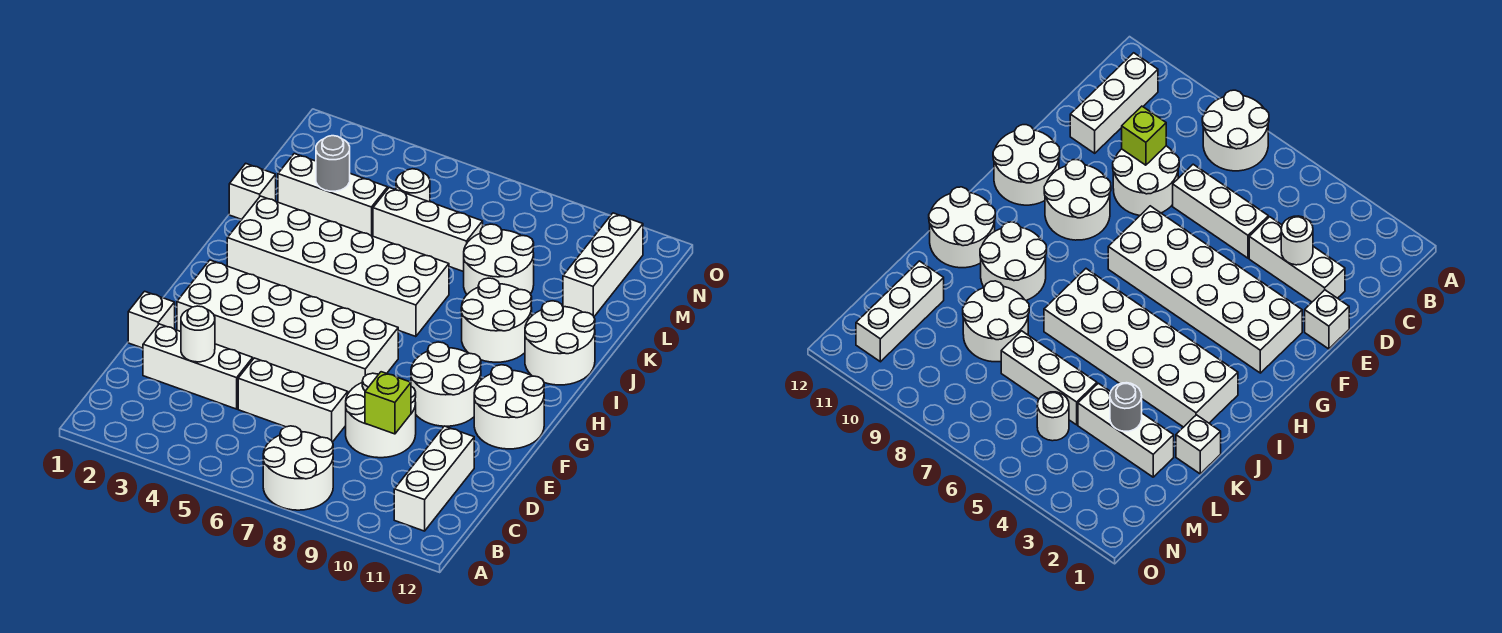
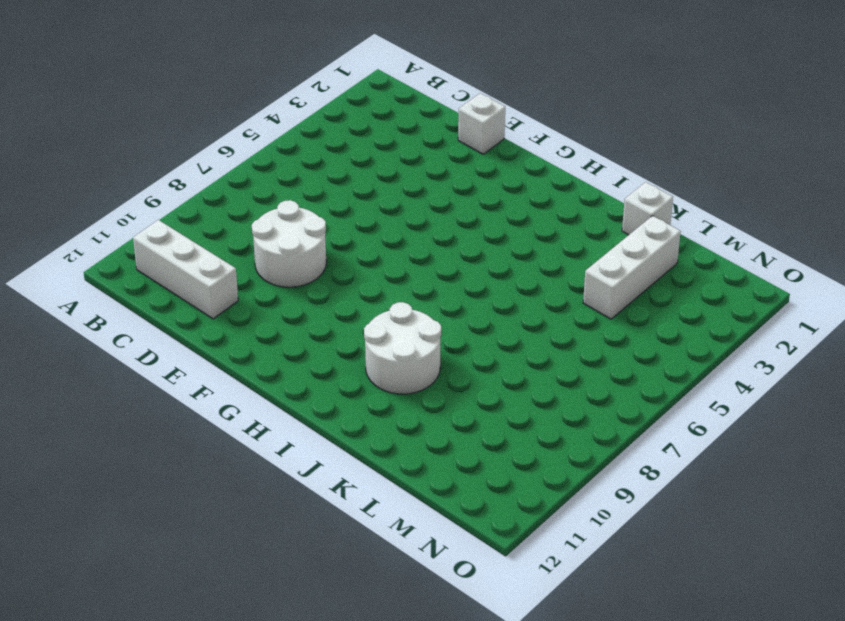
none -> white 2x2 round brick [263,426,333,510]
none -> white 1x3 brick [143,324,253,409]
none -> white 1x3 brick [238,358,348,442]

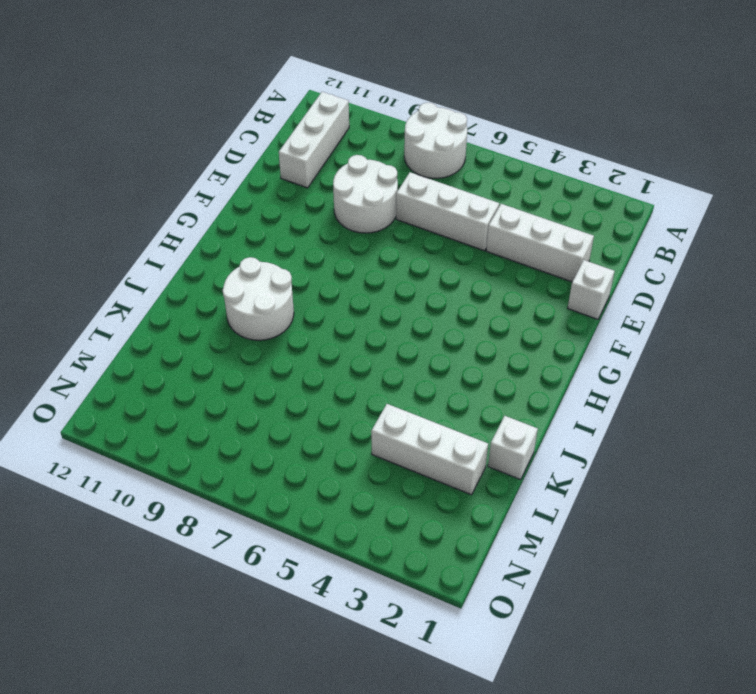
none -> white 2x6 brick [177,260,398,393]
none -> white 2x2 round brick [411,342,481,426]
none -> white 2x2 round brick [474,365,544,449]

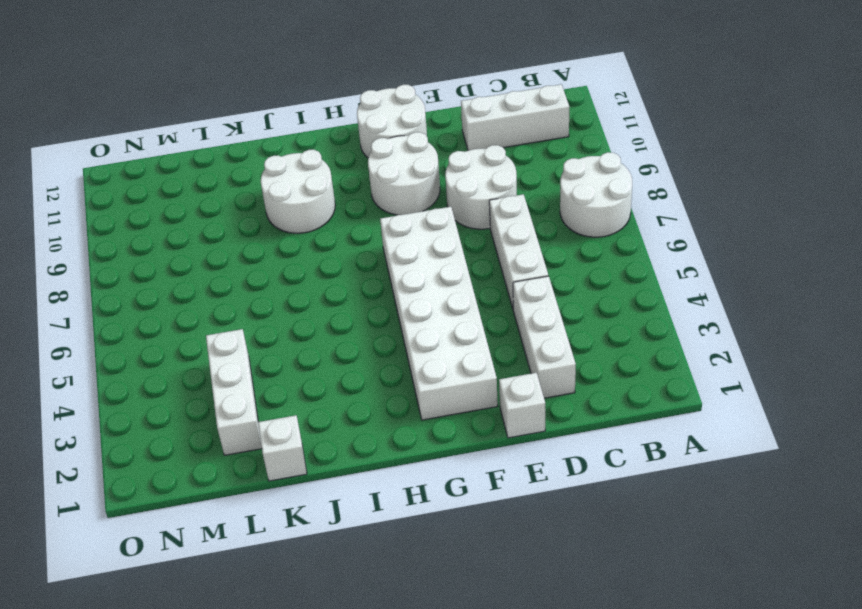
none -> white 2x6 brick [227,196,449,337]
none -> white 2x2 round brick [525,301,595,385]
none -> white 2x2 round brick [464,224,534,294]

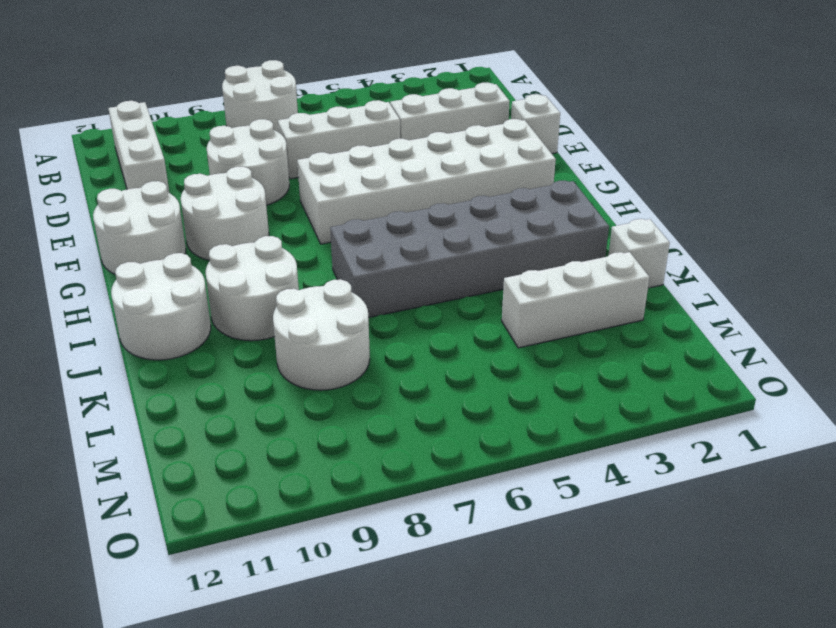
grey 2x6 brick [330,181,609,318] -> white 2x6 brick [227,196,449,337]
none -> white 1x3 brick [373,188,483,272]
none -> white 1x3 brick [563,213,643,316]
none -> white 1x1 round brick [396,169,430,202]

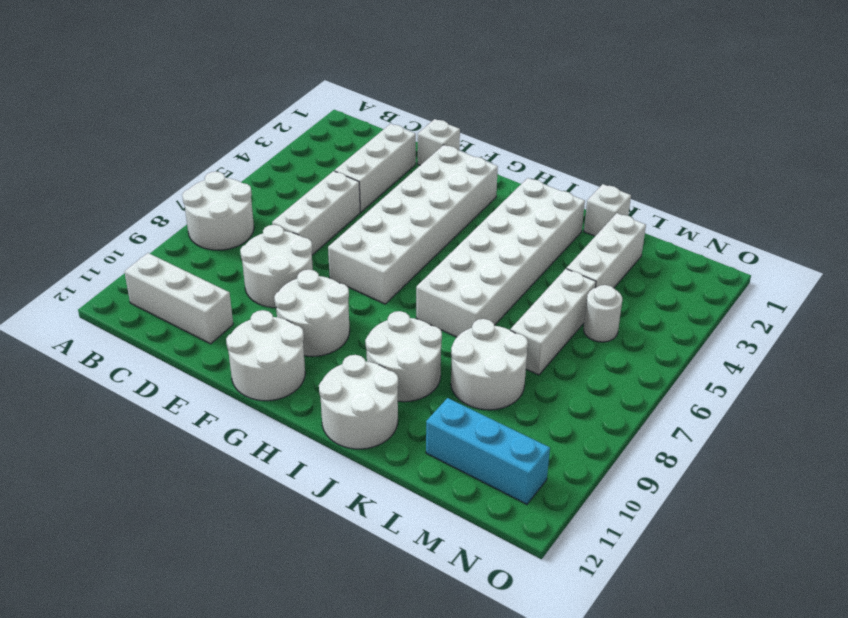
cyan 1x3 brick [426,398,550,504] -> white 1x3 brick [563,213,643,316]
none -> white 1x1 round brick [181,306,215,362]
none -> lime 1x1 brick [365,372,411,434]
none -> grey 1x1 round brick [316,136,350,191]

